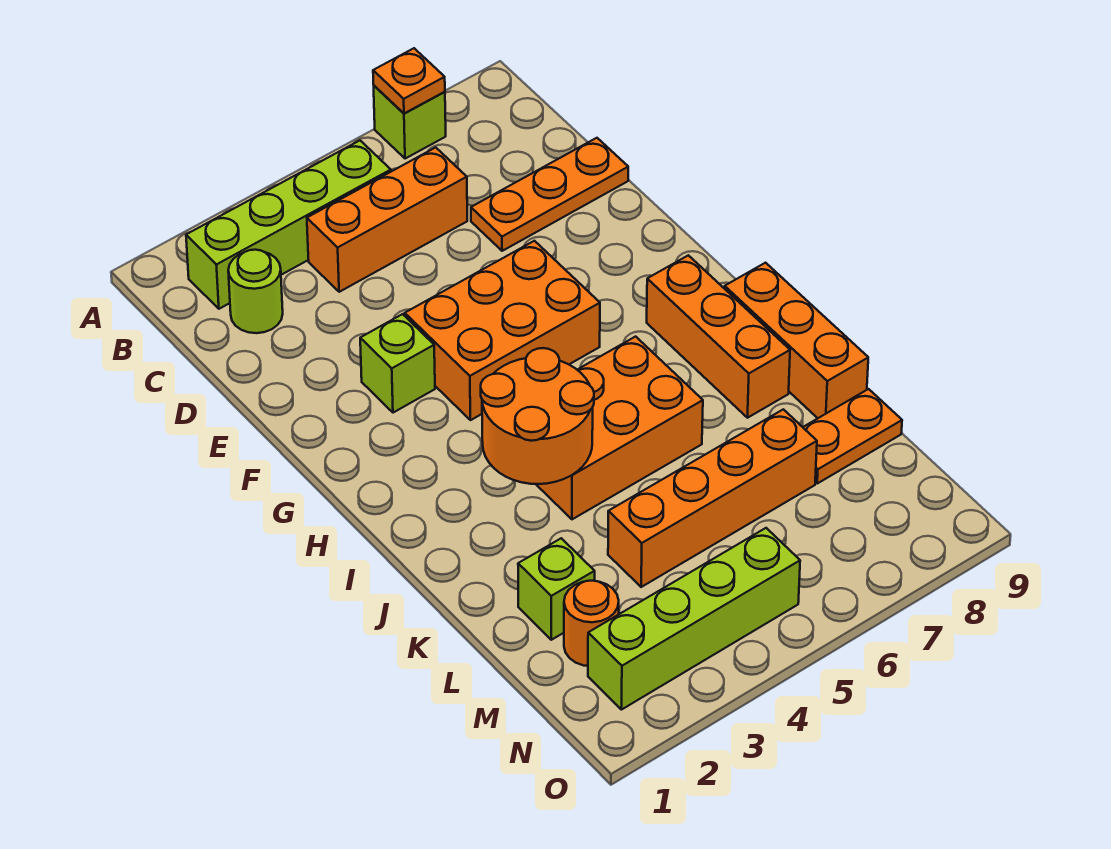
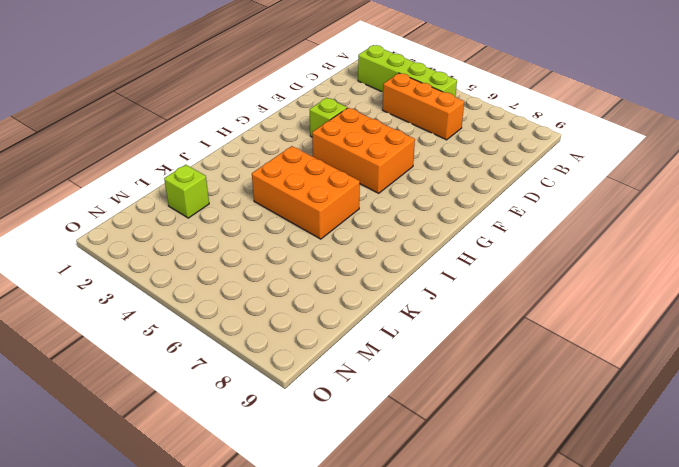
none -> lime 1x1 brick [374,86,446,159]
none -> lime 1x1 round brick [228,250,283,333]
none -> orange 1x3 plate [471,138,628,251]

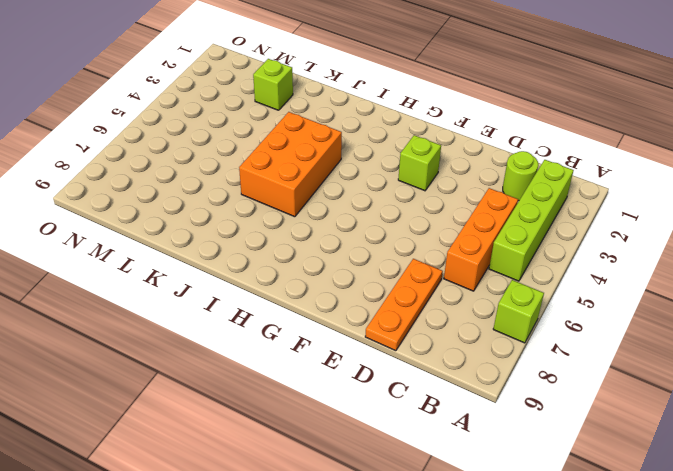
none -> orange 2x3 brick [405,241,600,420]
none -> orange 1x3 brick [647,255,790,418]
none -> orange 1x3 brick [725,263,868,418]

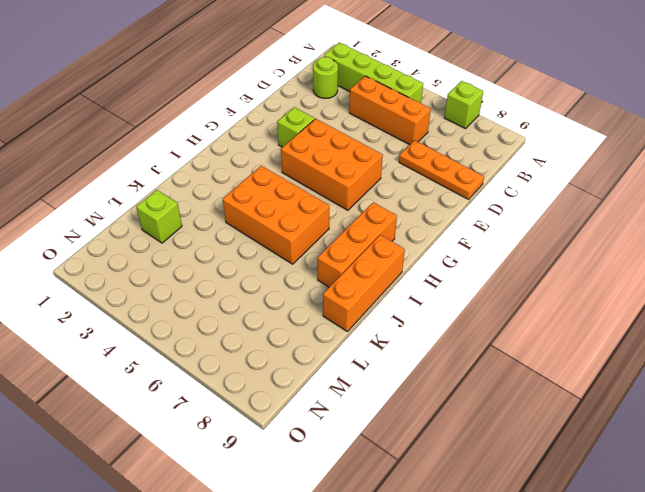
none -> orange 1x4 brick [608,409,817,587]
none -> orange 1x2 plate [803,389,902,483]
none -> orange 1x1 round brick [564,581,619,666]

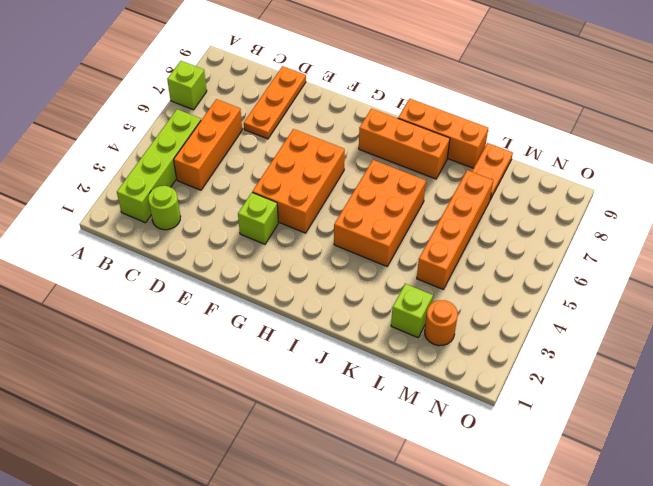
none -> lime 1x4 brick [588,528,800,710]
none -> orange 1x1 plate [373,48,445,113]
none -> orange 2x2 round brick [481,348,594,484]

